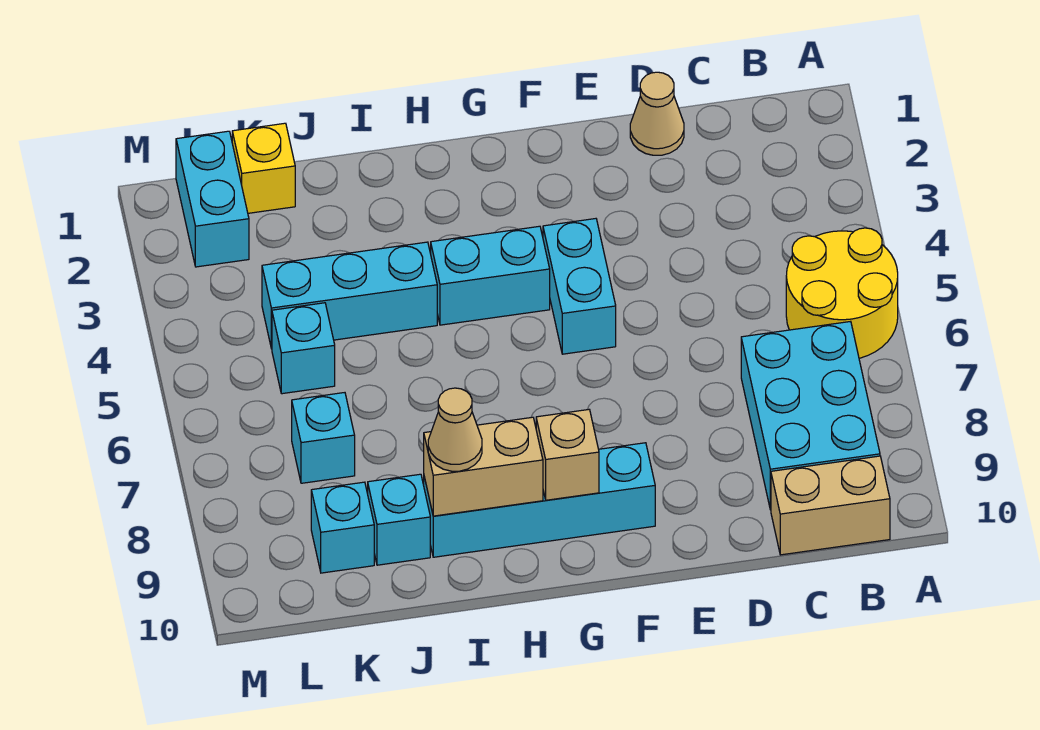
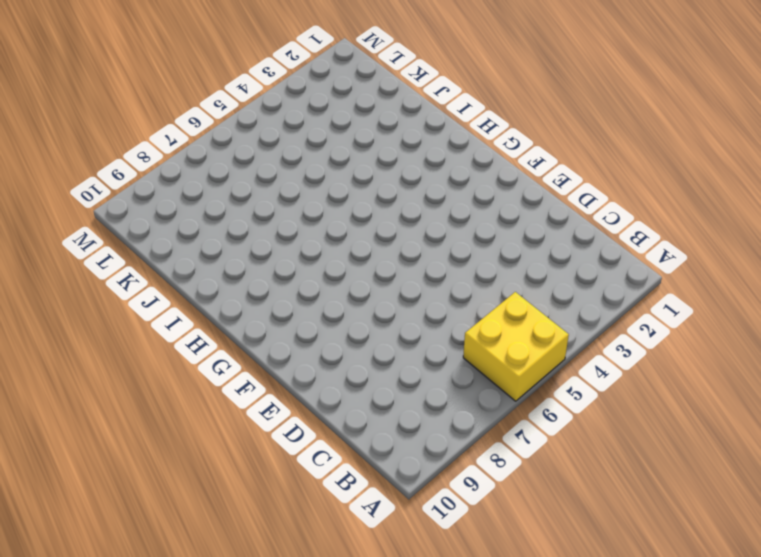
yellow 2x2 brick [463,292,569,401] -> yellow 2x2 round brick [786,228,898,358]
none -> cyan 2x3 brick [741,321,880,510]
none -> tan 1x2 brick [771,456,890,555]
none -> tan 1x1 cone [630,72,684,155]

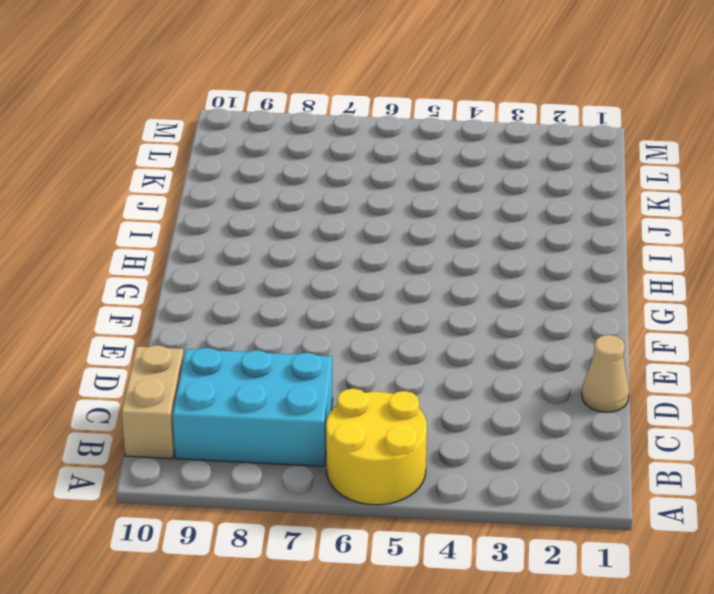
none -> cyan 1x2 brick [543,219,616,354]
none -> cyan 1x4 brick [424,443,655,557]
none -> cyan 1x2 brick [431,226,550,325]

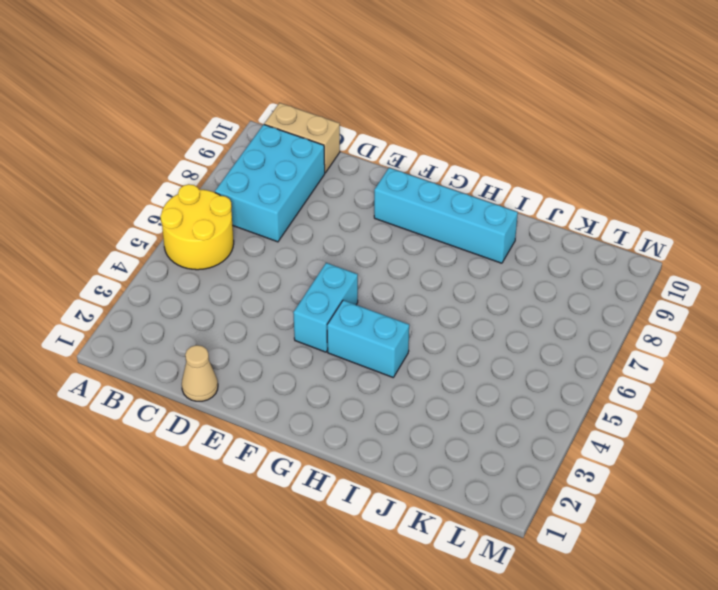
none -> cyan 1x3 brick [262,242,437,349]
none -> cyan 1x1 brick [368,474,430,565]
none -> yellow 1x1 brick [232,123,295,213]

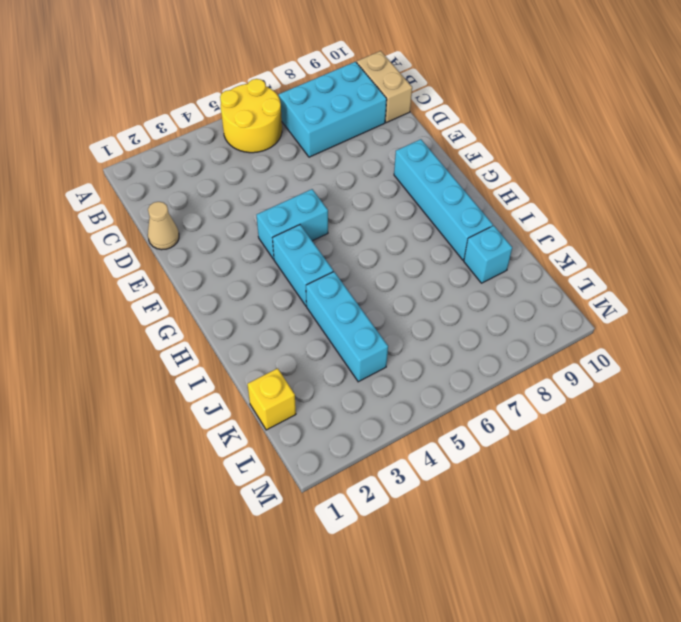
none -> cyan 1x1 brick [272,303,335,394]
none -> cyan 1x1 brick [292,393,355,483]
none -> cyan 1x1 brick [311,482,374,573]

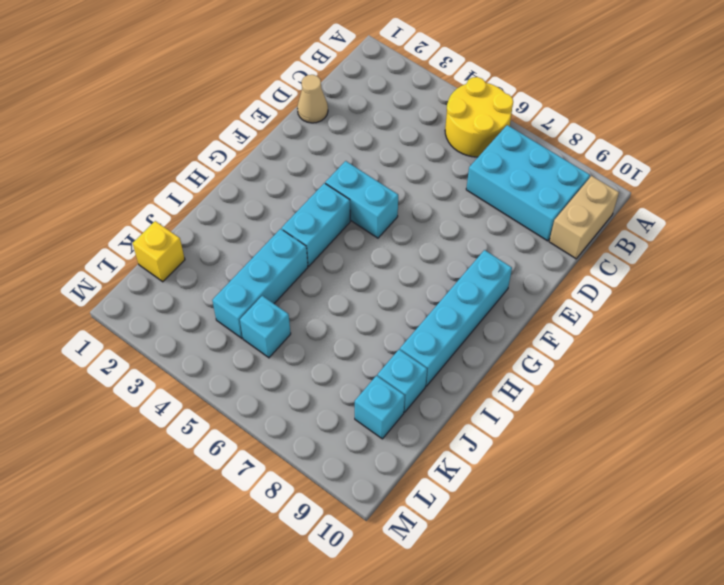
none -> cyan 1x1 brick [292,393,355,483]
none -> cyan 1x2 brick [176,131,249,267]
none -> tan 1x1 brick [536,410,599,500]

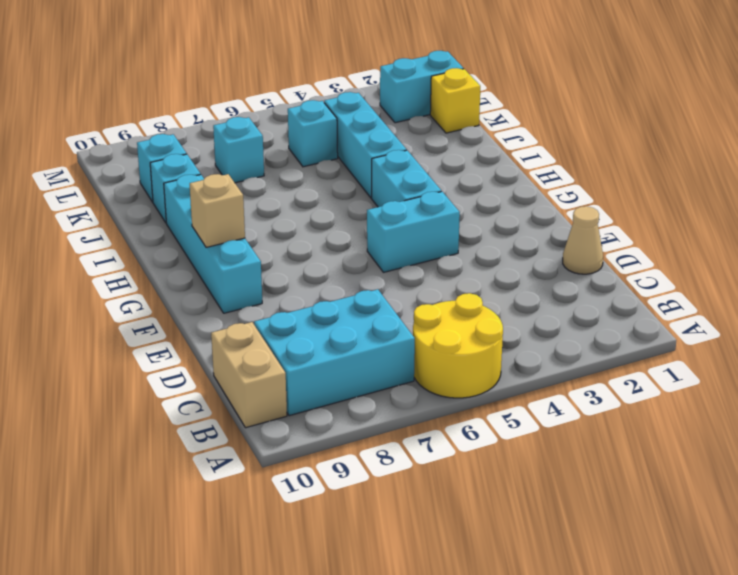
none -> tan 1x2 brick [424,417,543,516]
none -> tan 1x1 cone [428,388,482,471]

